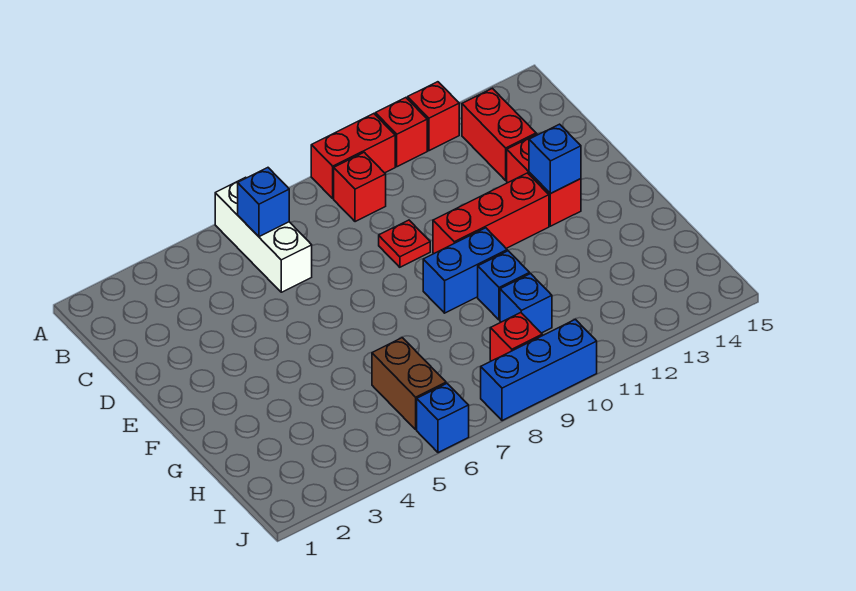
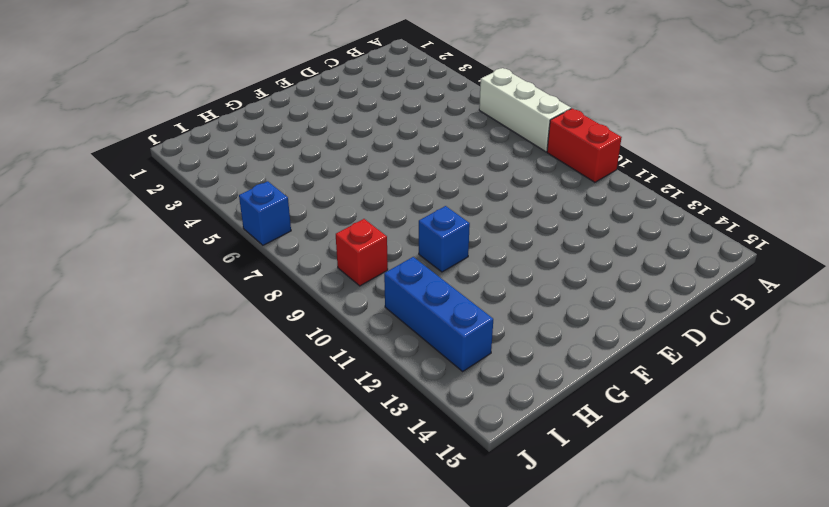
white 1x3 brick [479,68,571,152] -> white 1x3 brick turned to [215,177,312,292]
blue 1x3 brick [384,257,493,371] -> blue 1x3 brick moved to [481,319,597,421]
none -> red 1x1 brick [375,98,427,167]
none -> red 1x1 brick [408,82,459,151]
none -> red 1x1 brick [334,152,386,222]

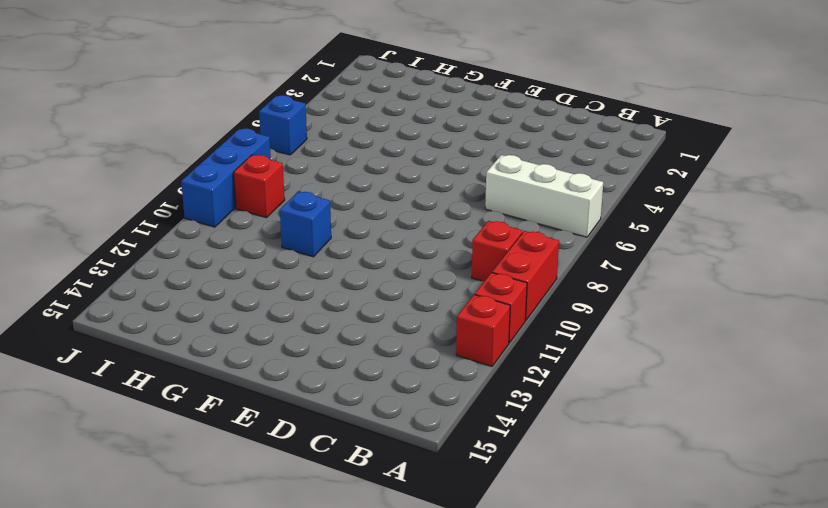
none -> red 1x2 brick [462,88,536,180]
none -> red 1x1 plate [379,220,430,267]
none -> red 1x2 brick [507,134,581,226]

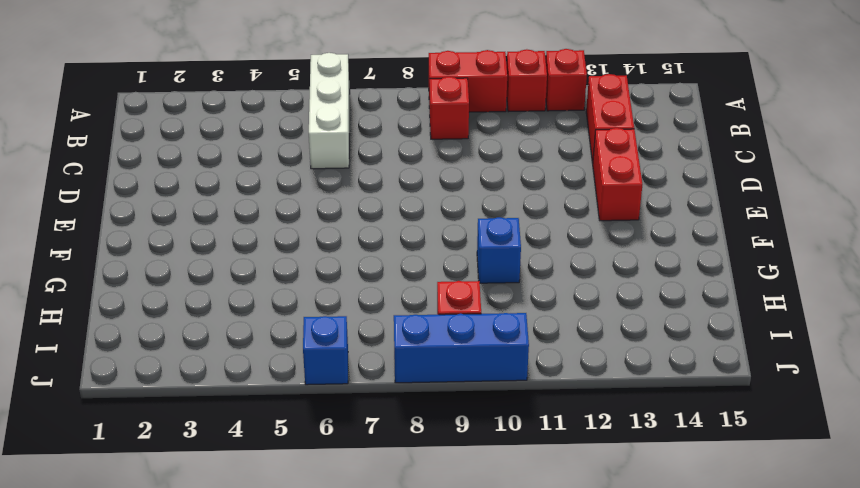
none -> red 1x1 plate [379,220,430,267]
none -> red 1x3 brick [433,173,549,253]
none -> blue 1x2 brick [423,228,507,313]

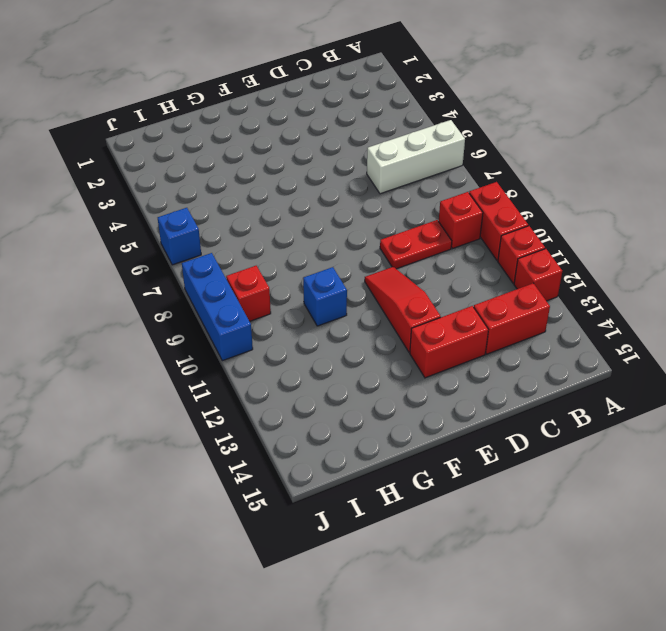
red 1x2 plate [380,220,452,269] -> red 1x1 plate [379,220,430,267]
red 1x3 slope [365,267,441,352] -> red 1x3 brick [433,173,549,253]
none -> blue 1x2 brick [423,228,507,313]
none -> brown 1x2 brick [372,338,446,429]
none -> blue 1x1 brick [500,274,552,333]

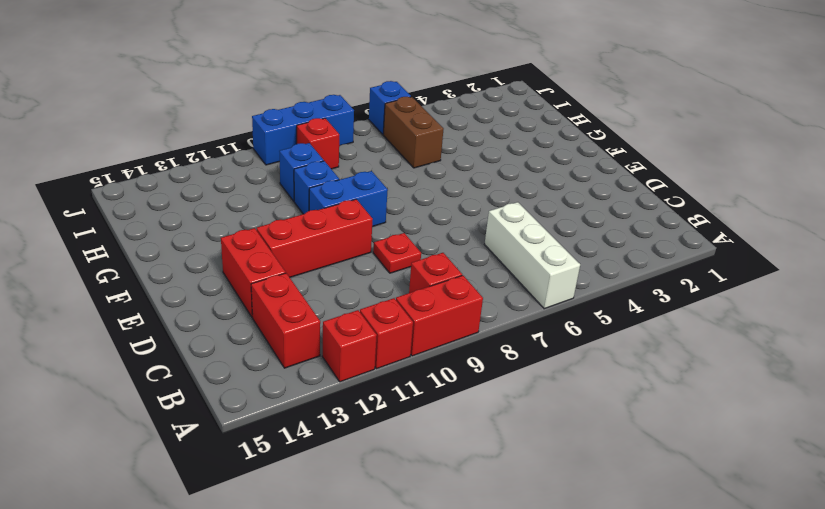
none -> blue 1x1 brick [238,168,289,237]
none -> blue 1x1 brick [529,124,581,194]

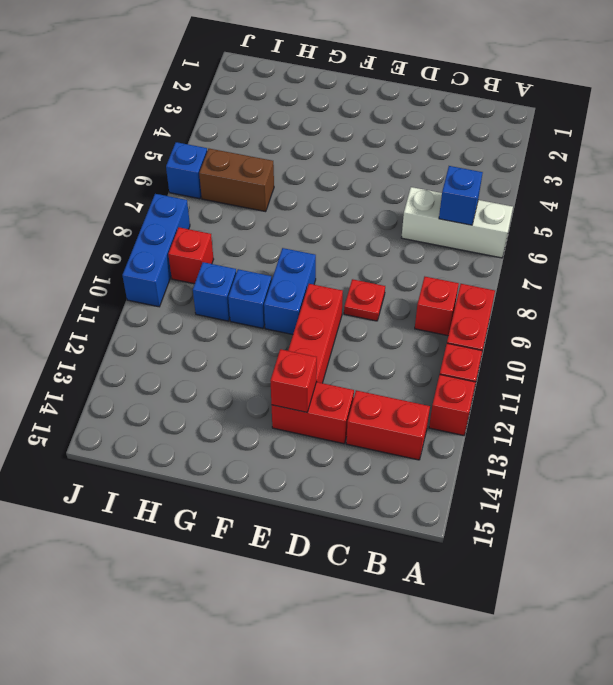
red 1x1 brick [270,349,317,413] -> blue 1x1 brick [529,124,581,194]

